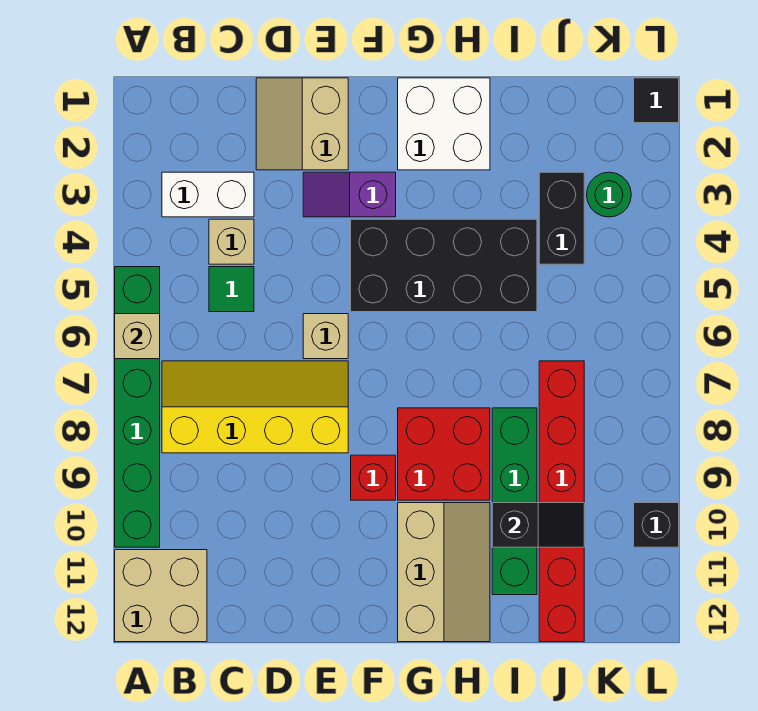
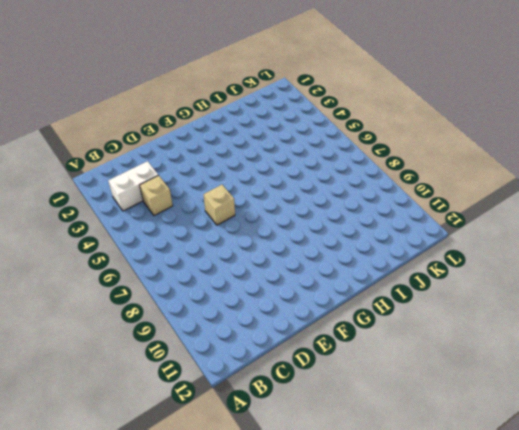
none -> green 1x6 brick [115,267,160,547]
none -> tan 2x2 brick [115,550,207,642]
none -> yellow 2x4 slope [162,361,348,453]

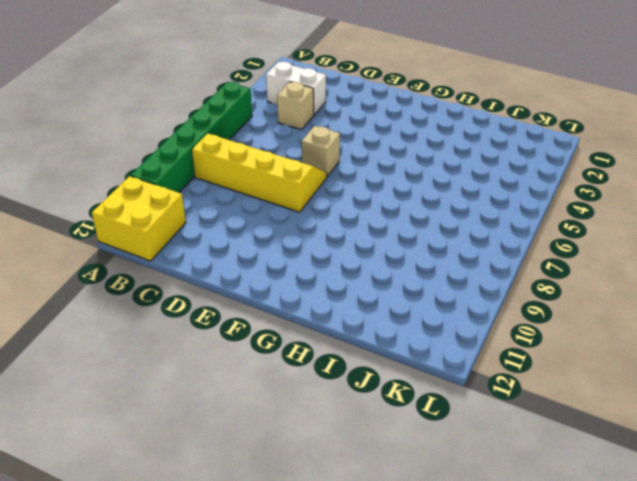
yellow 2x2 brick [92,176,186,261] -> tan 2x2 brick [115,550,207,642]
none -> green 1x1 tile [209,267,254,312]
none -> tan 2x2 slope [256,78,348,170]
none -> purple 1x2 slope [303,172,396,217]

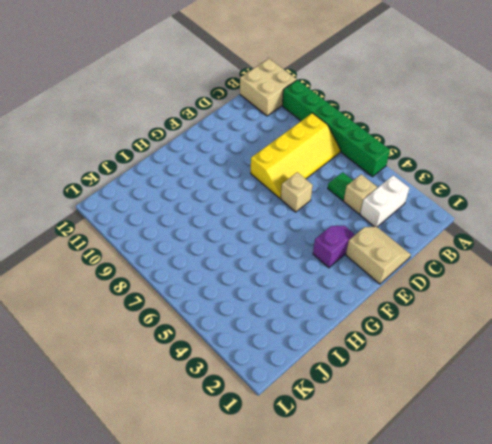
none -> black 2x4 brick [351,219,537,312]
none -> red 1x1 brick [351,455,396,500]
none -> white 2x2 brick [398,78,490,170]

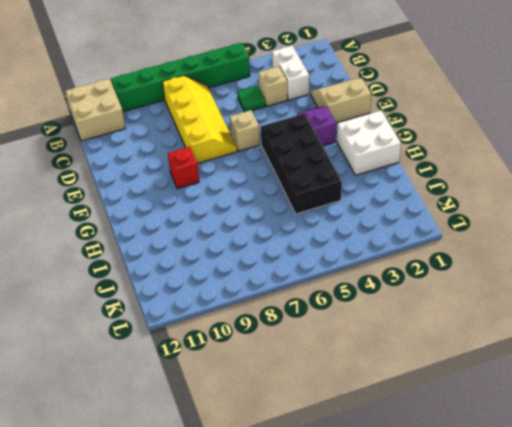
none -> red 2x2 brick [398,408,490,500]
none -> tan 2x3 slope [398,503,490,642]
none -> green 1x4 brick [492,408,537,595]

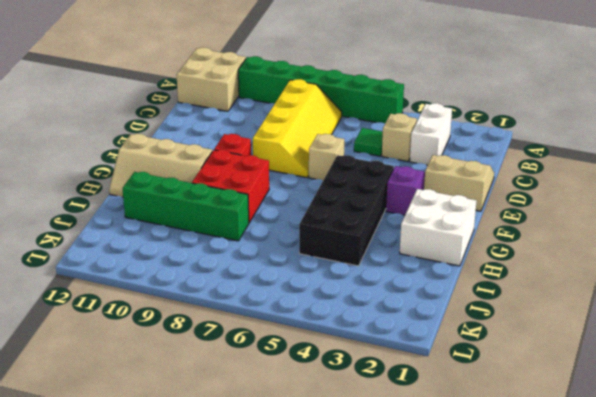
none -> black 1x2 brick [539,172,584,264]
none -> red 1x6 brick [539,361,584,642]
none -> green 1x1 round brick [587,172,631,217]

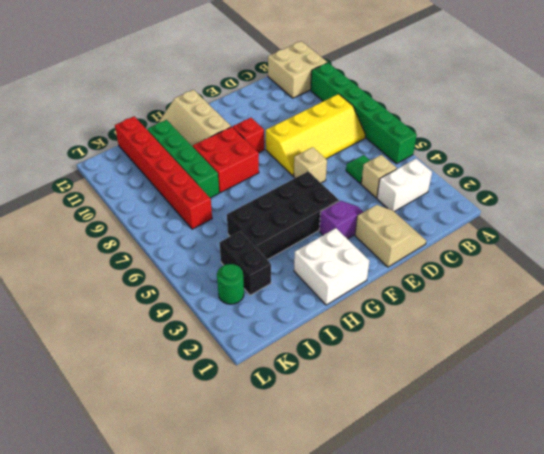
none -> black 1x1 tile [634,78,679,123]
none -> black 1x1 brick [634,503,679,547]
none -> tan 1x1 brick [115,314,160,359]

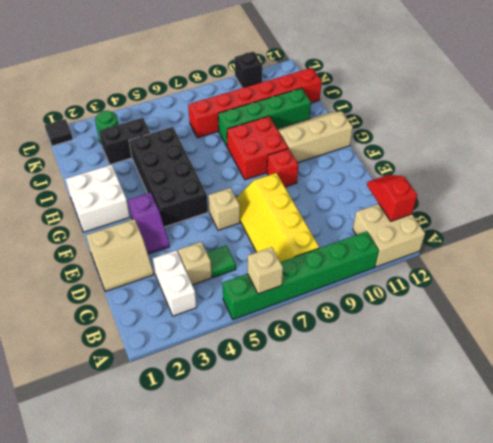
red 1x2 slope [367,175,417,221] -> none
none -> black 1x2 slope [492,503,584,547]

